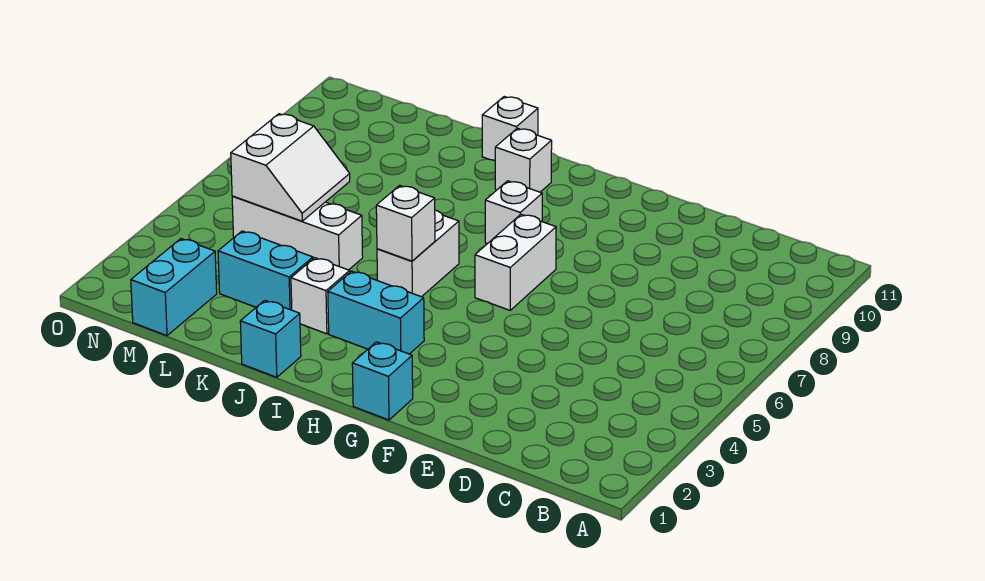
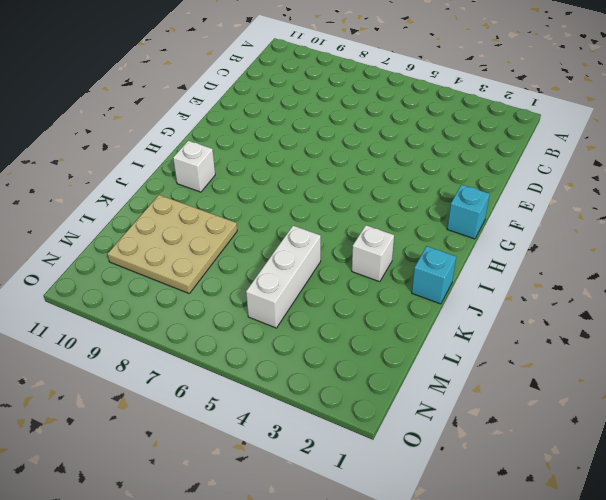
tan 3x3 plate [107,195,237,293] -> none
none -> white 1x2 brick [475,214,556,310]
none -> cyan 1x2 brick [328,271,424,354]
none -> white 1x1 brick [485,181,542,244]

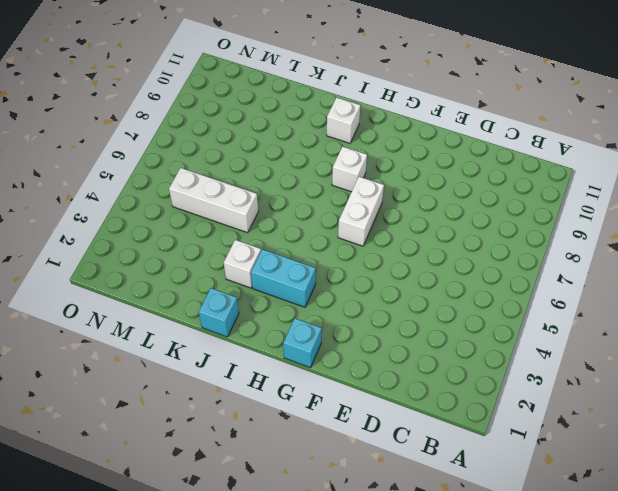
none -> white 1x2 brick [377,210,459,297]
none -> white 1x1 brick [482,97,538,160]
none -> cyan 1x2 brick [218,231,313,310]

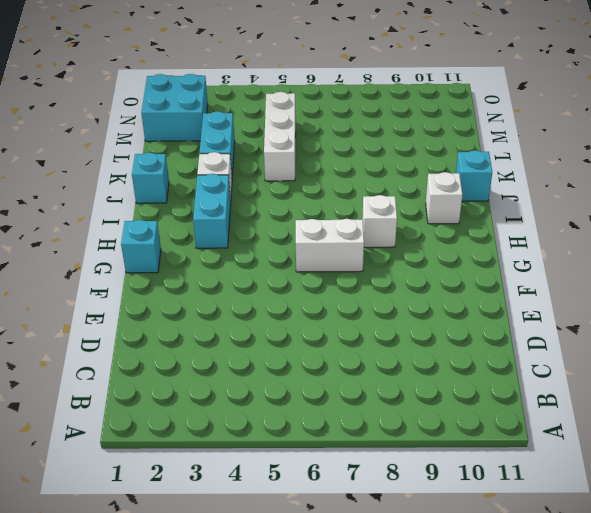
cyan 1x1 brick [456,150,492,201] -> white 1x1 brick [482,97,538,160]
cyan 2x2 brick [141,74,208,141] -> cyan 1x2 brick [131,239,217,336]
none -> white 1x2 brick [377,210,459,297]
none -> white 1x1 brick [376,185,435,261]
none -> white 2x2 slope [231,114,350,221]

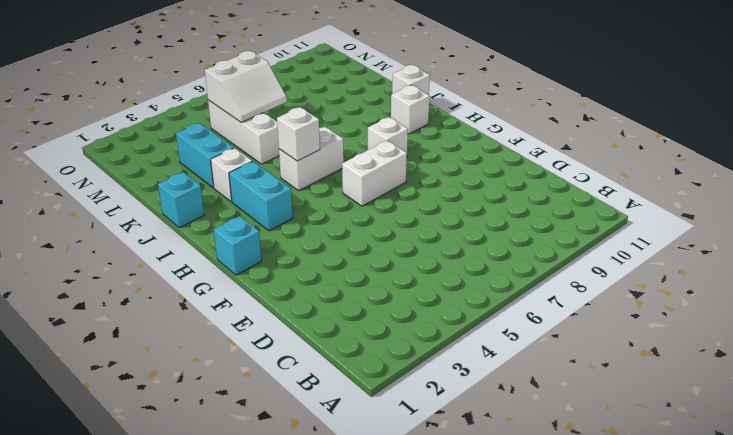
none -> cyan 1x2 brick [131,239,217,336]

